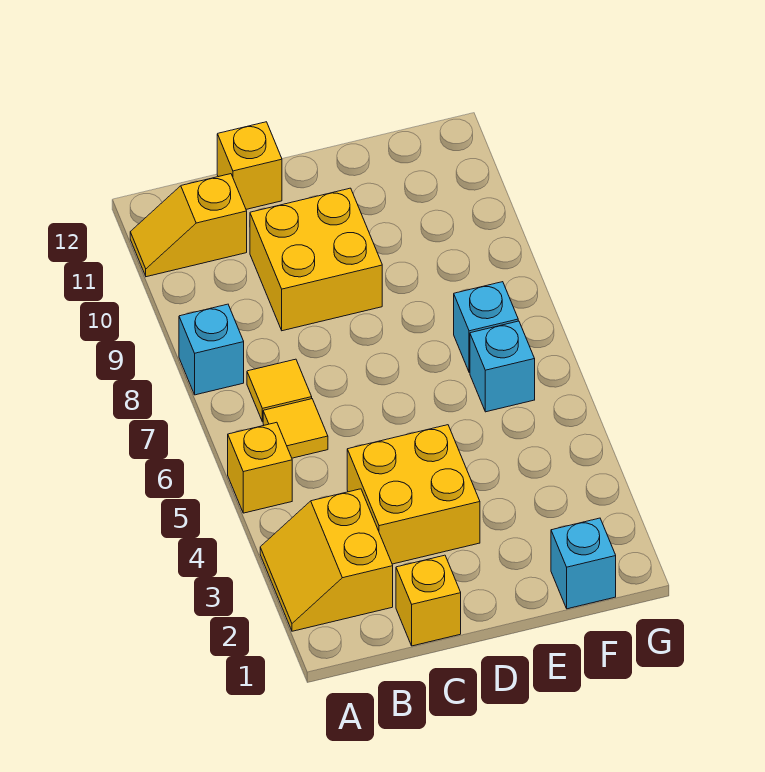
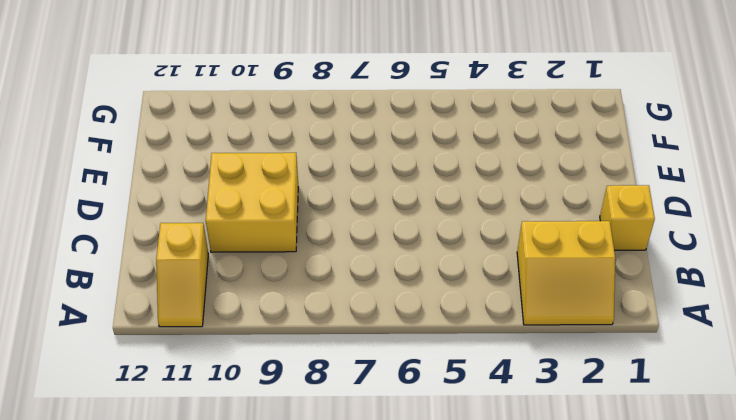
none -> yellow 1x1 brick [228,422,292,513]
none -> cyan 1x1 brick [179,304,244,395]
none -> yellow 1x1 tile [263,399,328,458]

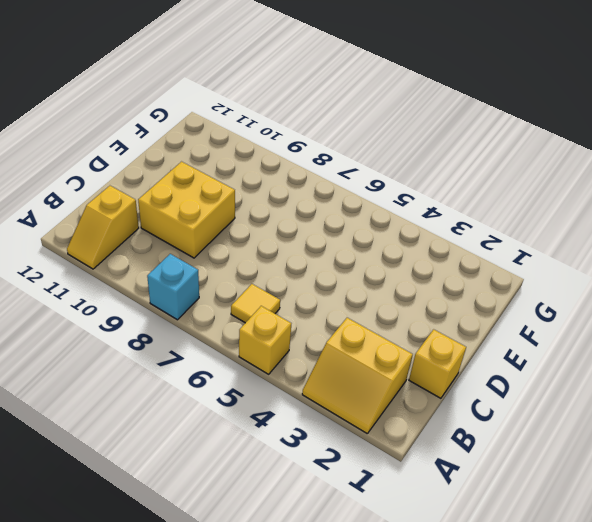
none -> yellow 1x1 tile [247,359,312,422]
none -> yellow 2x2 brick [347,425,480,564]
none -> yellow 1x1 brick [217,122,282,209]

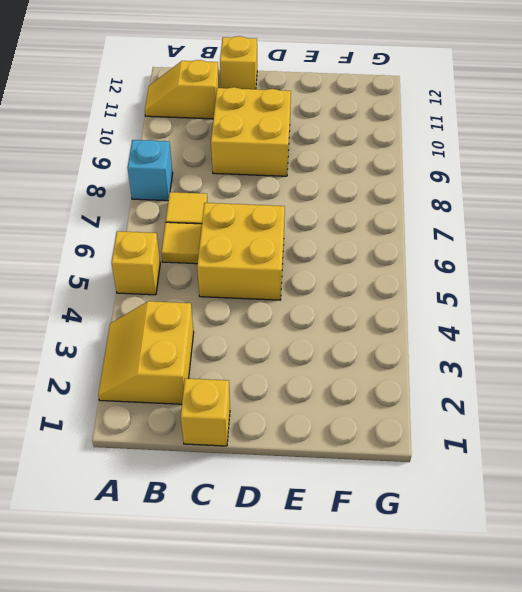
yellow 2x2 brick [197,203,285,300] -> yellow 2x2 brick moved to [347,425,480,564]
none -> cyan 1x1 brick [551,518,616,609]
none -> cyan 1x1 brick [470,321,535,412]
none -> cyan 1x1 brick [454,282,518,372]

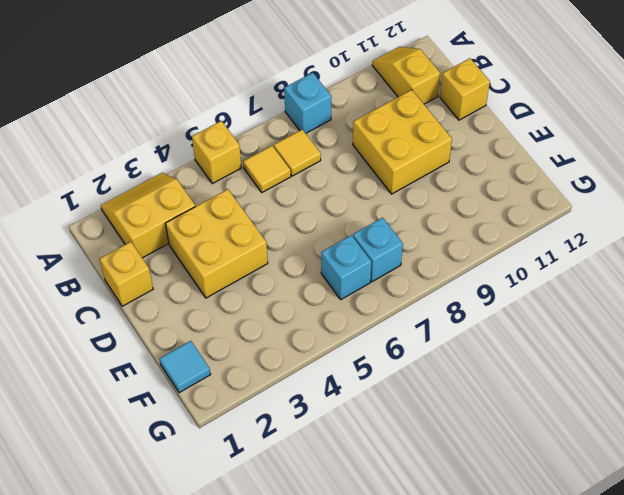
cyan 1x1 tile [160,341,211,393] -> cyan 1x1 brick [551,518,616,609]

